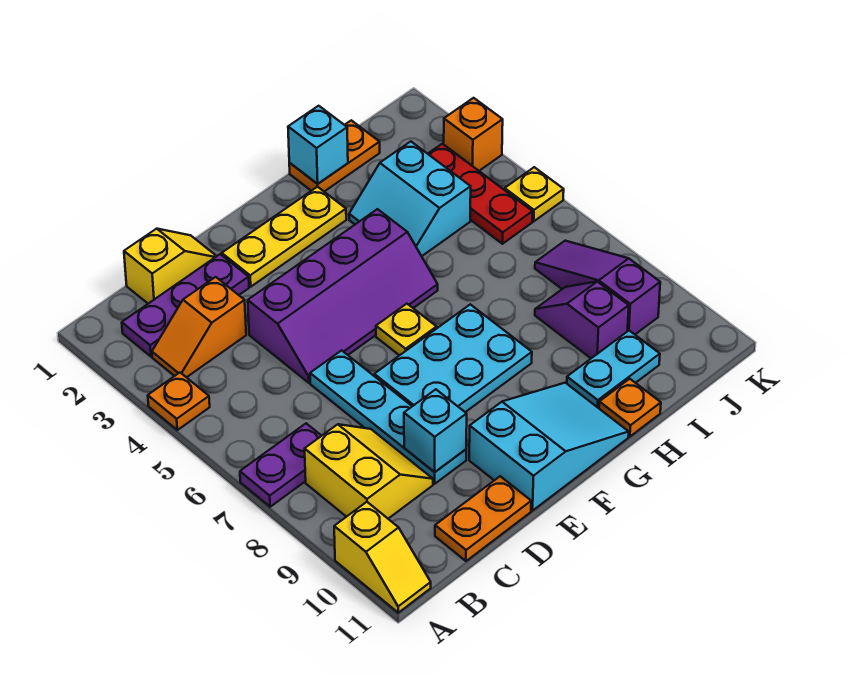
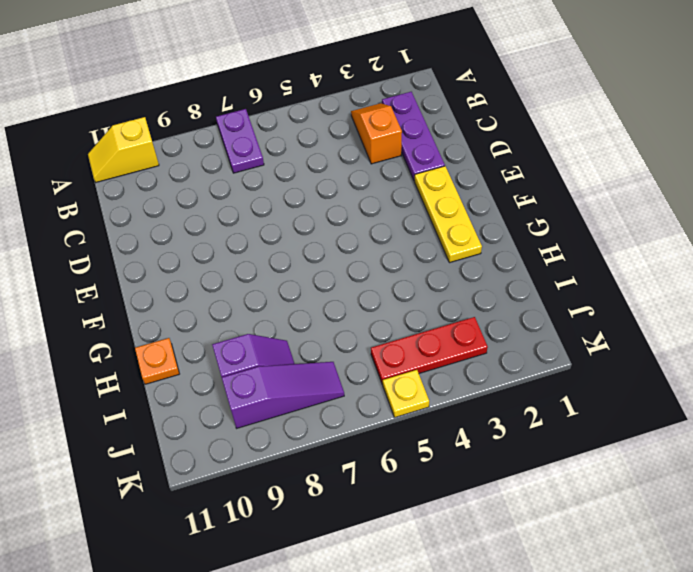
none -> orange 1x1 plate [148,373,210,430]
none -> yellow 2x2 slope [305,424,433,519]
none -> yellow 1x2 slope [124,229,216,304]

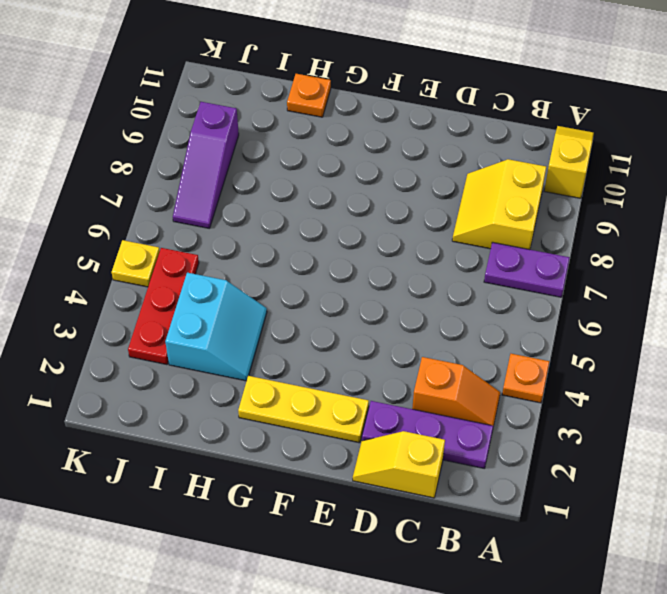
none -> orange 1x2 plate [435,476,531,561]
none -> purple 2x4 slope [248,209,438,383]
none -> cyan 1x4 plate [310,350,466,484]

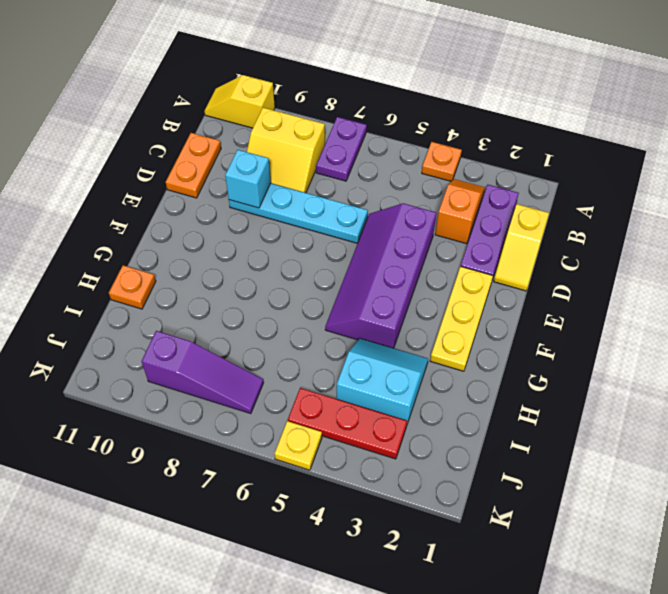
none -> cyan 2x3 plate [374,304,532,412]
none -> cyan 2x3 slope [469,383,629,511]
none -> yellow 1x1 plate [376,304,437,356]

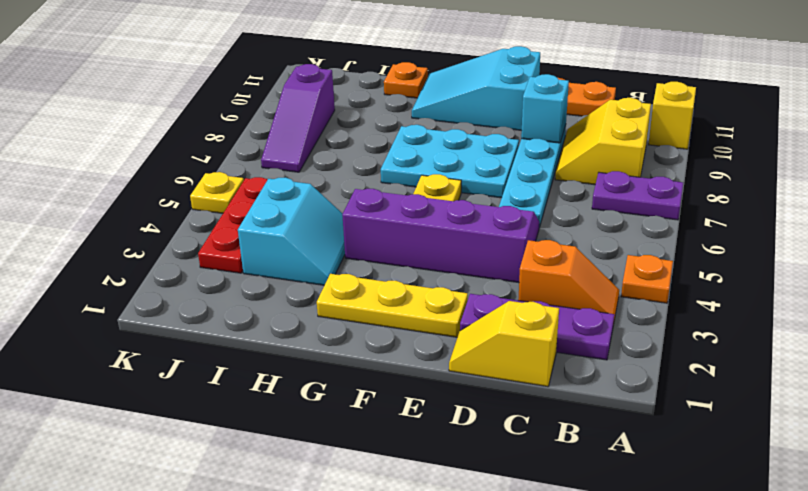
none -> orange 1x2 plate [289,120,380,191]
none -> cyan 1x2 plate [567,331,660,408]
none -> purple 1x2 slope [535,282,629,358]

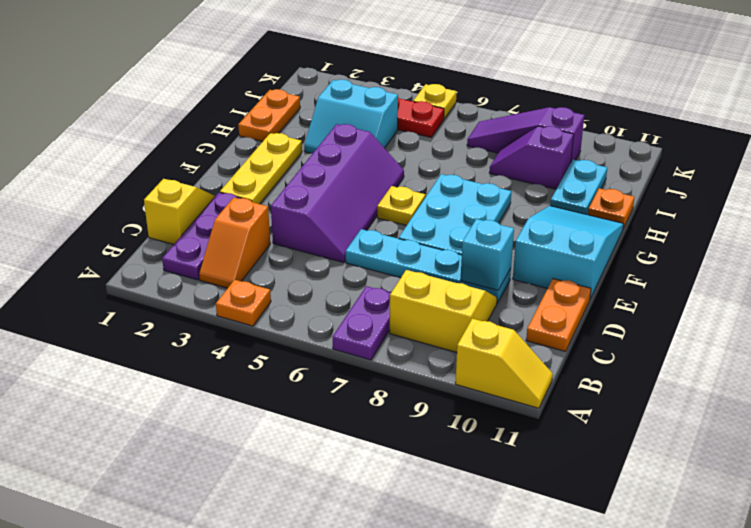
none -> orange 1x1 brick [444,98,503,171]
none -> cyan 1x1 brick [288,106,348,184]

